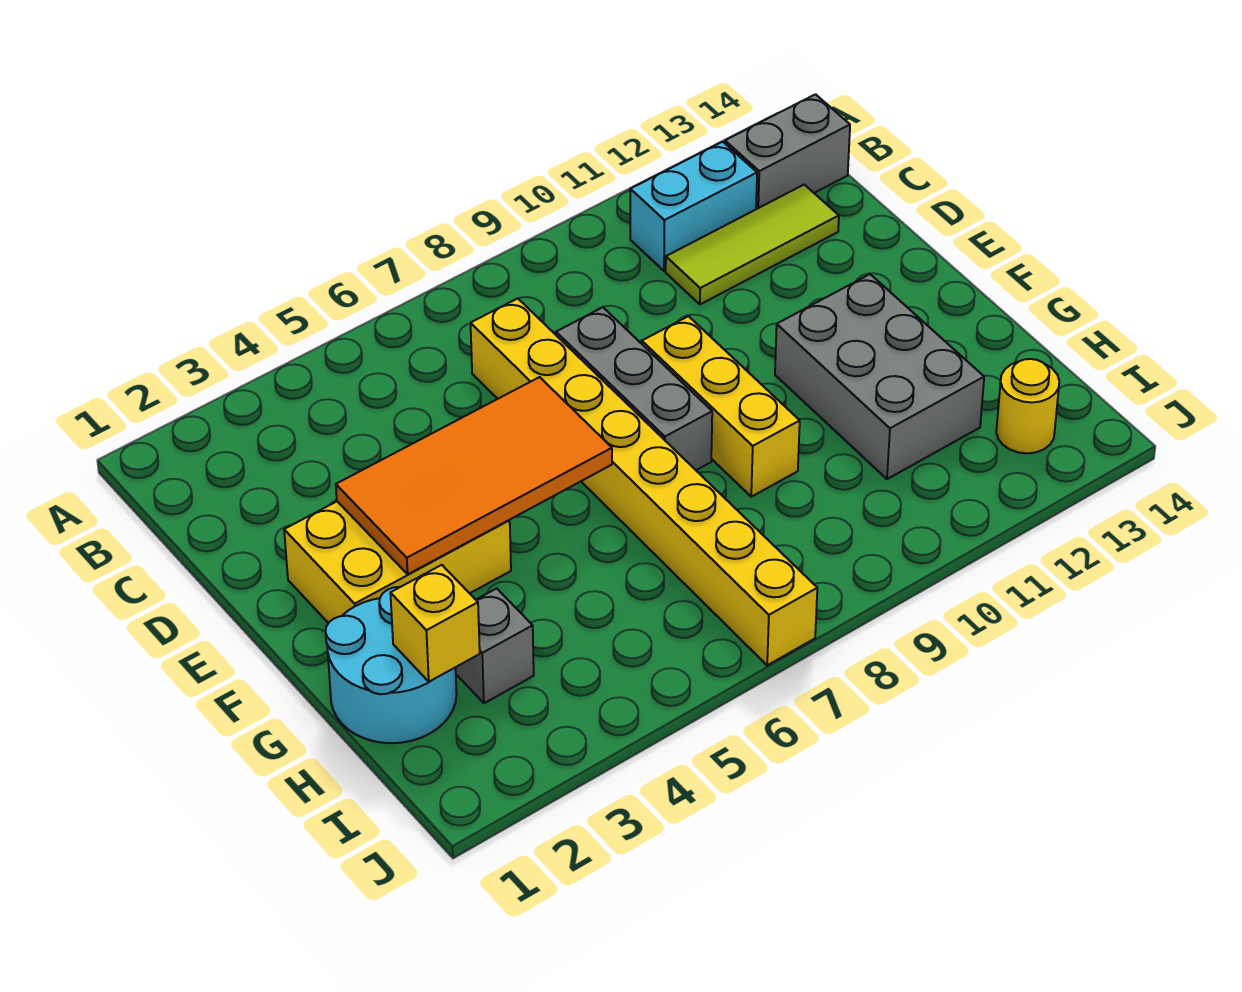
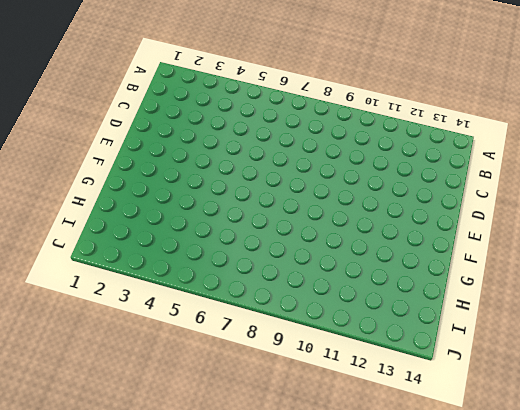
none -> cyan 1x2 brick [630,142,757,271]
none -> grey 1x2 brick [725,94,850,209]
none -> yellow 1x8 brick [471,298,817,665]

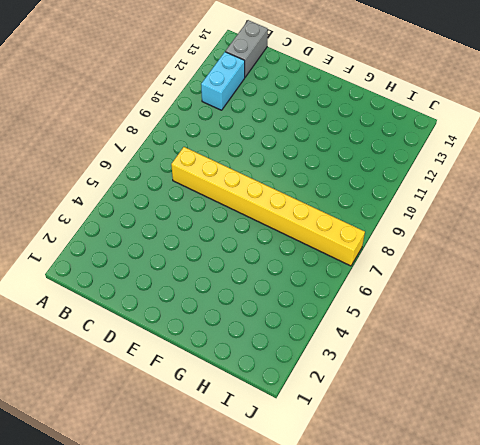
none -> lime 1x3 tile [666,185,839,304]
none -> grey 1x3 brick [556,307,712,470]
none -> yellow 2x3 brick [284,502,511,623]

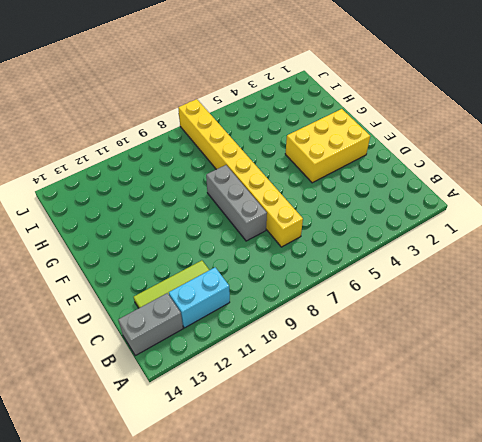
none -> yellow 1x3 brick [642,316,800,497]
none -> grey 2x3 brick [775,274,984,479]
none -> cyan 2x2 round brick [326,587,457,743]

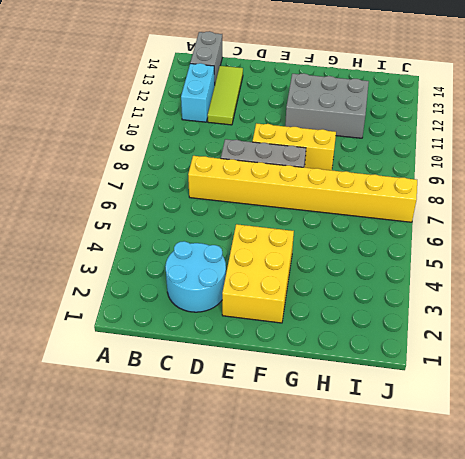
cyan 2x2 round brick [165,241,226,312] -> cyan 2x2 round brick moved to [326,587,457,743]
none -> grey 1x1 brick [456,588,534,703]
none -> yellow 1x1 round brick [996,359,1059,453]
none -> orange 2x4 tile [336,377,612,574]

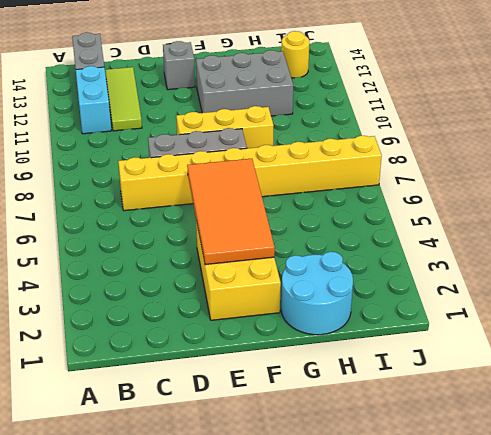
grey 1x1 brick [163,41,195,90] -> grey 1x1 brick moved to [456,588,534,703]
none -> yellow 1x1 brick [390,565,480,682]

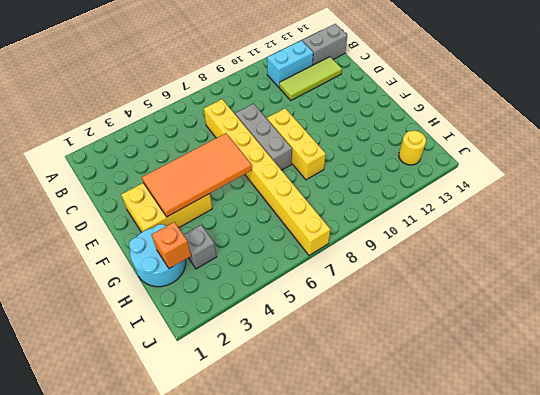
orange 1x1 brick [152,222,191,268] -> yellow 1x1 brick [390,565,480,682]
none -> grey 2x3 brick [775,274,984,479]

